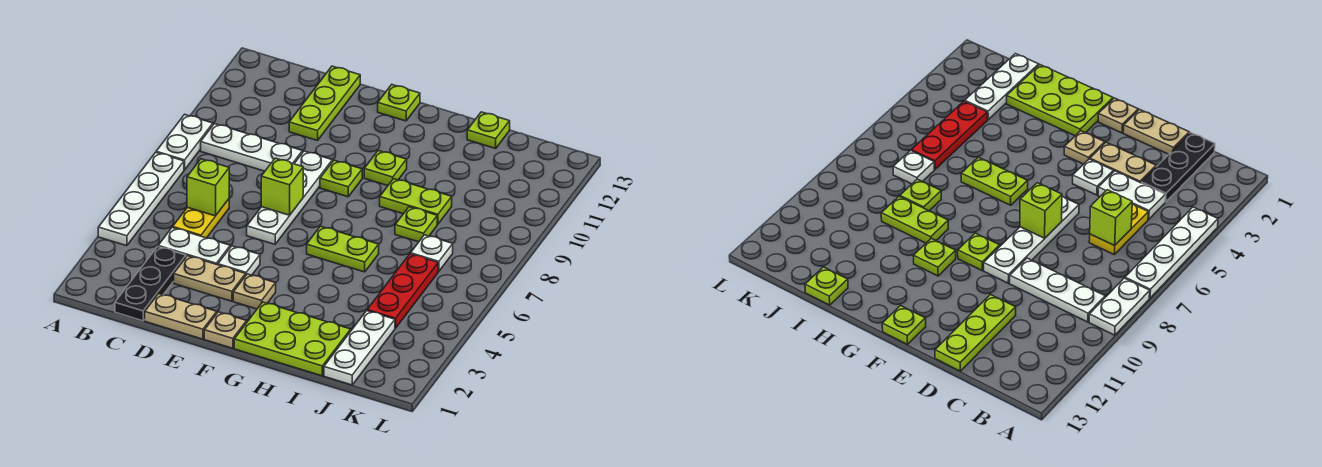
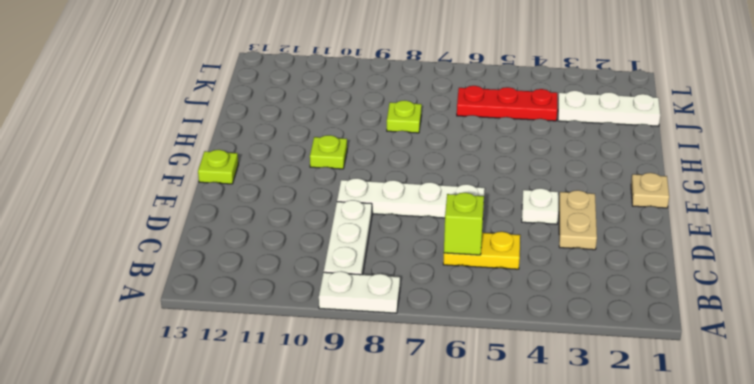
none -> white 1x4 plate [98,152,184,246]
none -> black 1x3 plate [115,246,186,321]
none -> white 1x2 plate [158,228,230,265]

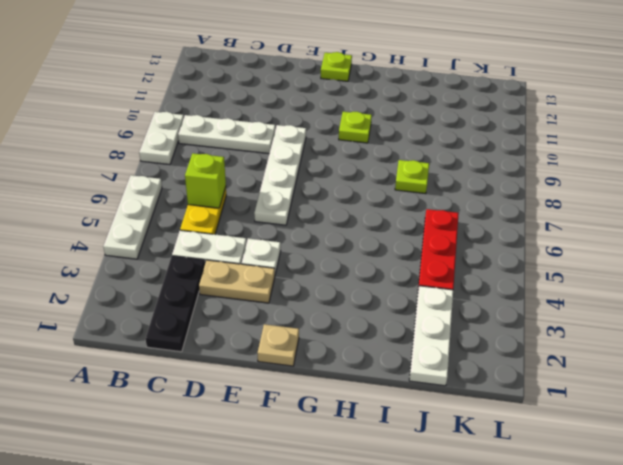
white 1x3 plate [103,175,162,259] -> white 1x4 plate [98,152,184,246]
none -> tan 1x2 plate [145,294,217,339]
none -> lime 1x3 plate [289,66,360,141]
none -> tan 1x1 plate [233,274,276,309]

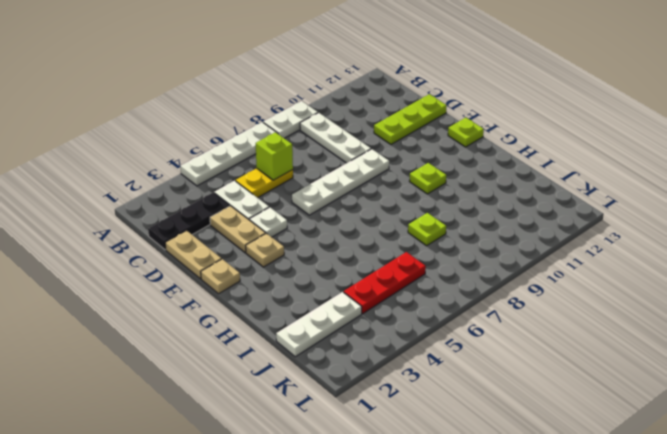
none -> lime 1x1 plate [320,160,362,197]
none -> lime 2x3 plate [234,302,351,376]
none -> lime 1x2 plate [307,226,379,272]

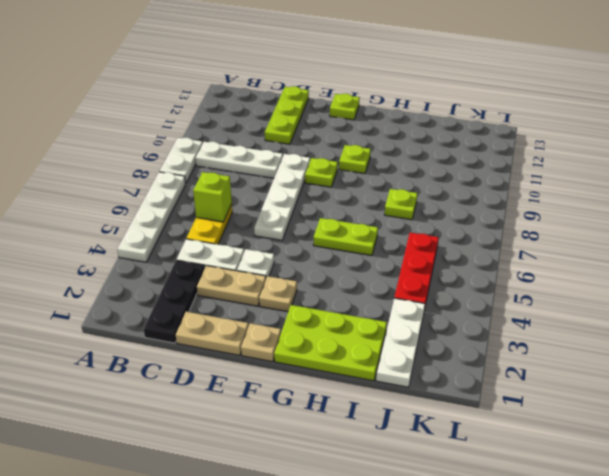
none -> lime 1x2 plate [380,179,452,224]
none -> lime 1x1 plate [467,112,510,148]
none -> white 1x1 plate [411,235,453,271]

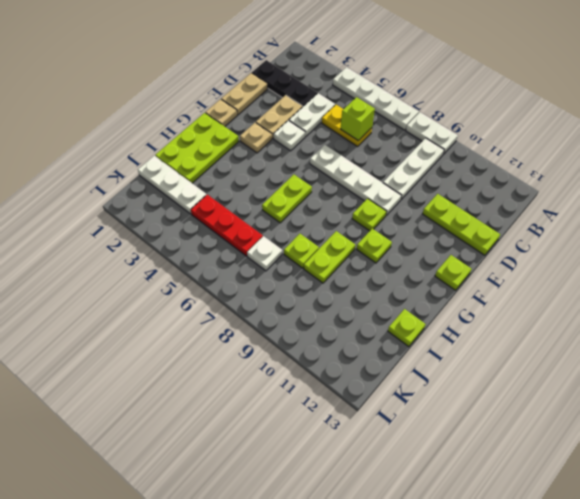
none -> lime 1x1 brick [261,158,303,215]

